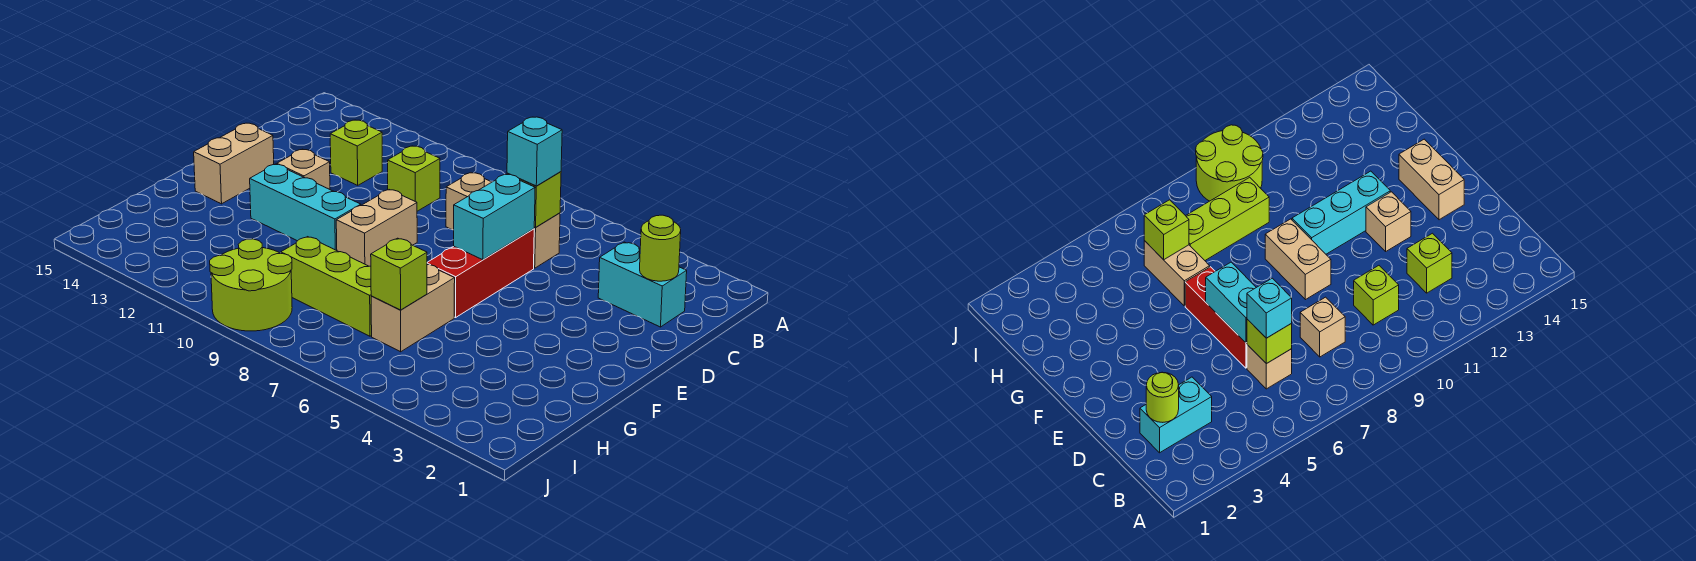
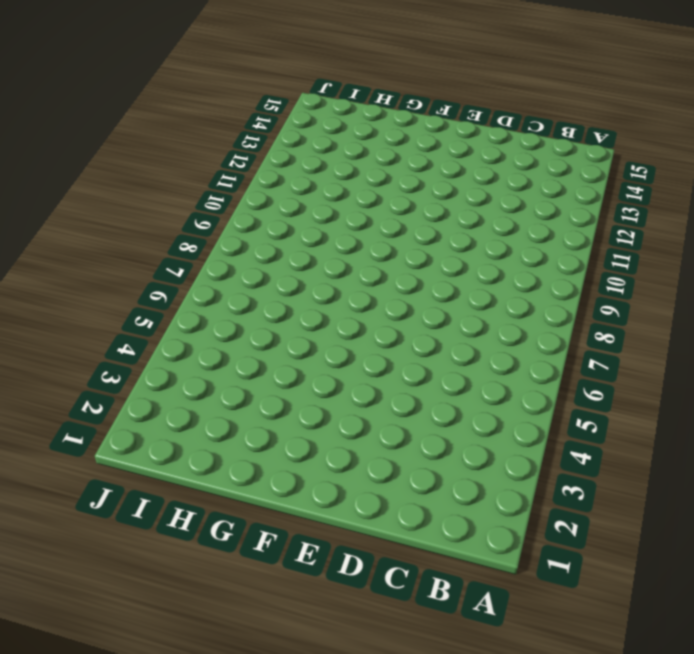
none -> cyan 1x2 brick [598,242,687,327]
none -> tan 1x1 brick [534,213,560,268]
none -> tan 1x1 brick [446,173,491,230]

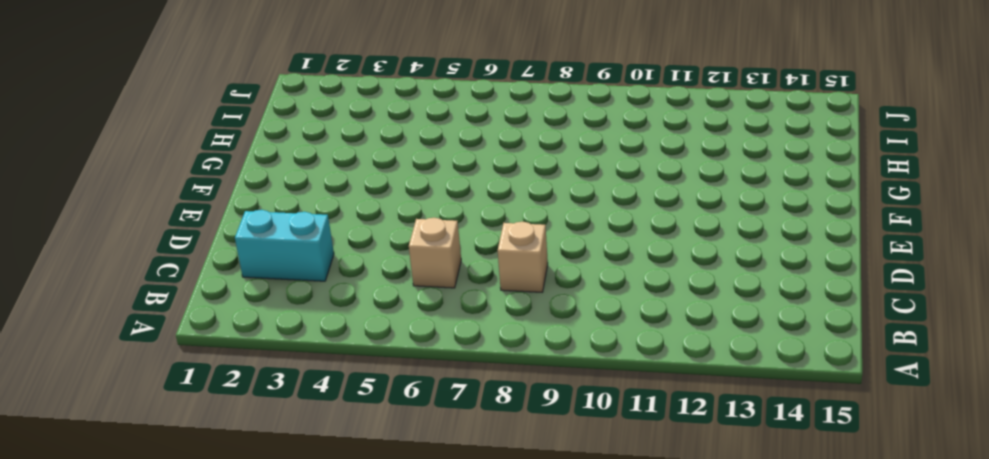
none -> lime 1x1 brick [388,146,440,211]
none -> lime 1x1 brick [330,120,382,185]
none -> red 1x3 brick [427,229,534,318]

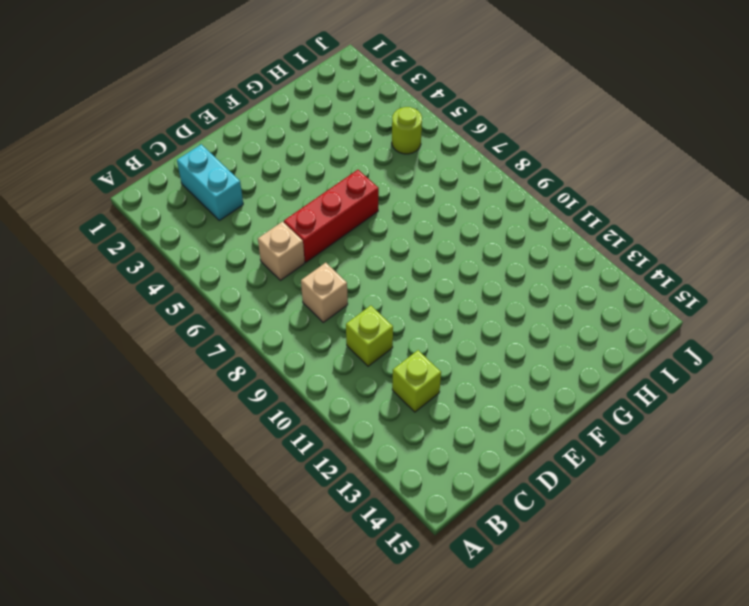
lime 1x1 round brick [392,107,422,154] -> lime 1x1 round brick moved to [640,215,681,281]
none -> tan 1x2 brick [336,190,417,266]
none -> tan 1x1 brick [277,149,330,189]
none -> tan 1x2 brick [194,123,274,204]

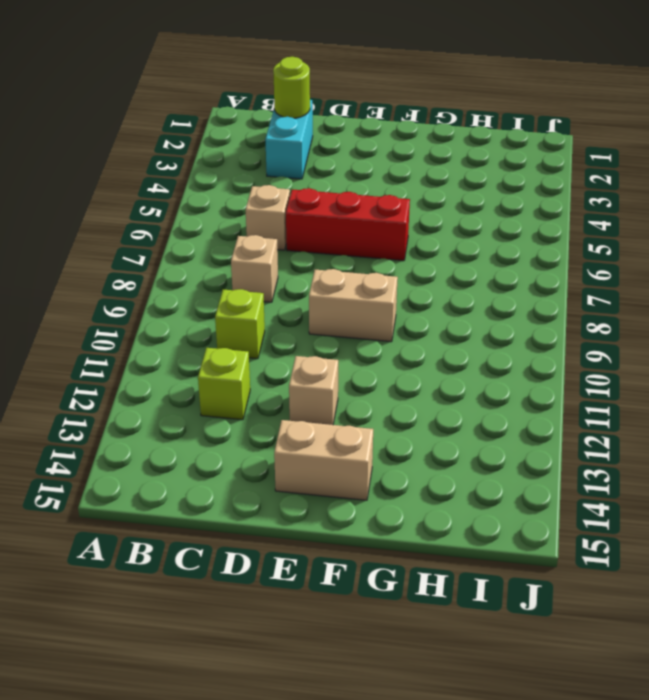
none -> cyan 1x3 brick [250,164,361,251]
none -> tan 1x2 brick [371,265,455,352]
none -> lime 1x3 brick [281,237,372,336]

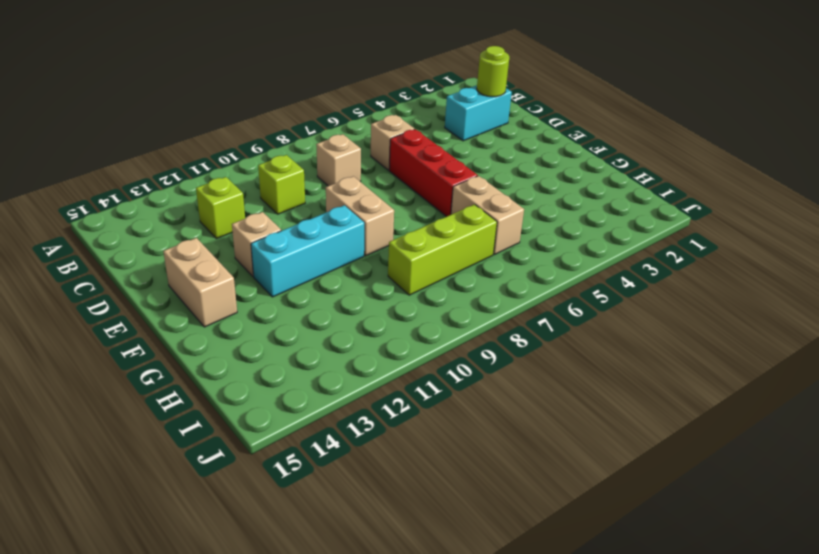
none -> lime 2x2 round brick [210,239,292,331]
none -> lime 1x1 brick [507,172,561,227]
none -> cyan 1x2 brick [454,174,535,260]

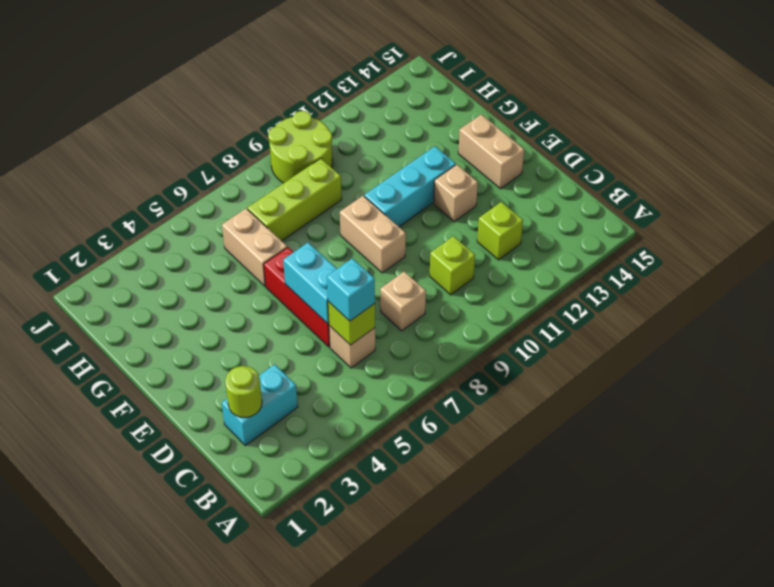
none -> lime 1x1 brick [371,238,427,310]

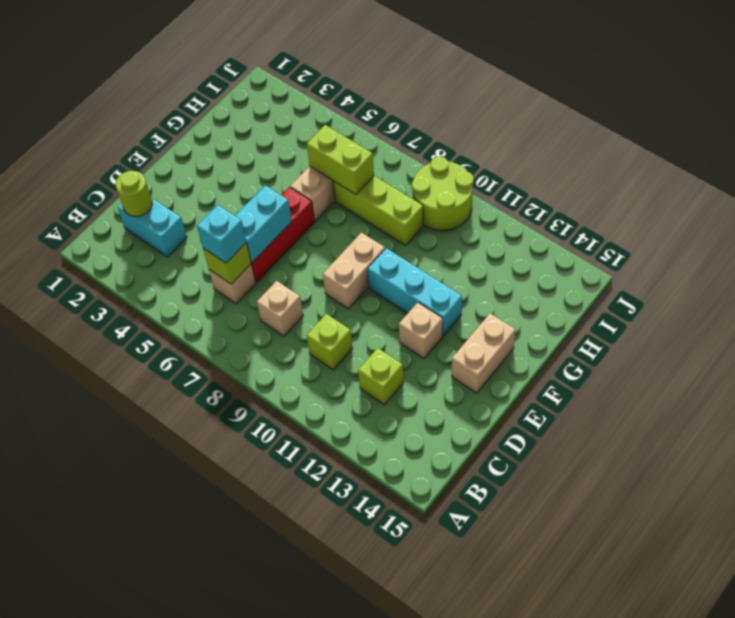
lime 1x2 brick [307,125,374,194] -> lime 1x1 brick [371,238,427,310]

